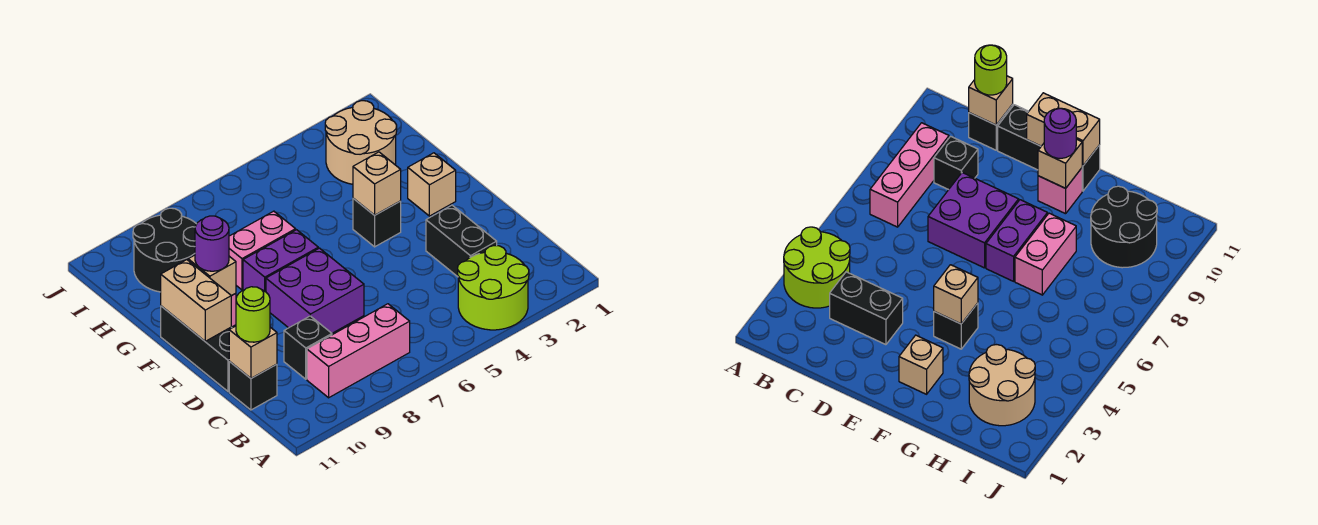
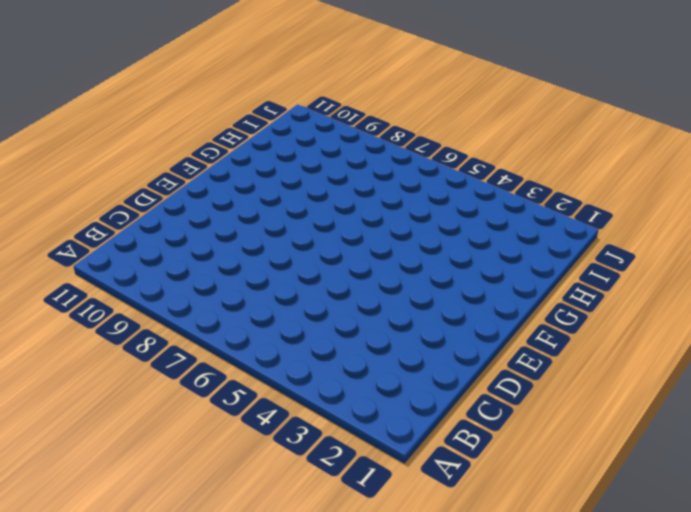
none -> lime 2x2 round brick [458,246,529,330]
none -> pink 1x3 brick [307,304,410,398]
none -> black 1x2 brick [426,205,497,277]

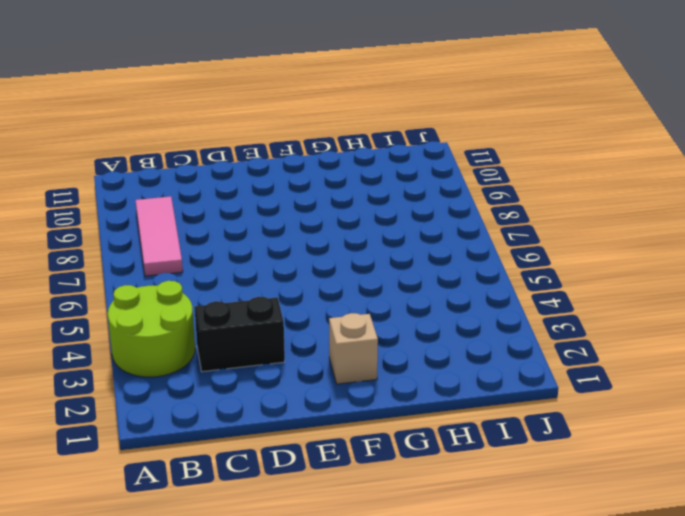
pink 1x3 tile [135,196,183,276] -> pink 1x3 brick [307,304,410,398]
none -> black 1x1 brick [284,316,332,379]
none -> black 1x1 brick [229,362,277,410]
none -> purple 2x2 brick [266,248,364,333]

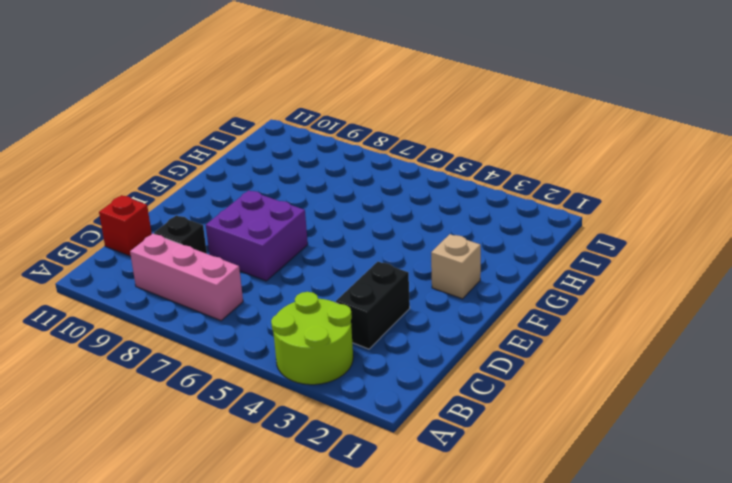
red 1x1 brick [99,195,152,256] -> black 1x1 brick [229,362,277,410]
none -> black 1x3 brick [161,306,232,391]
none -> black 1x1 brick [353,198,401,247]
none -> purple 1x2 brick [243,230,318,292]

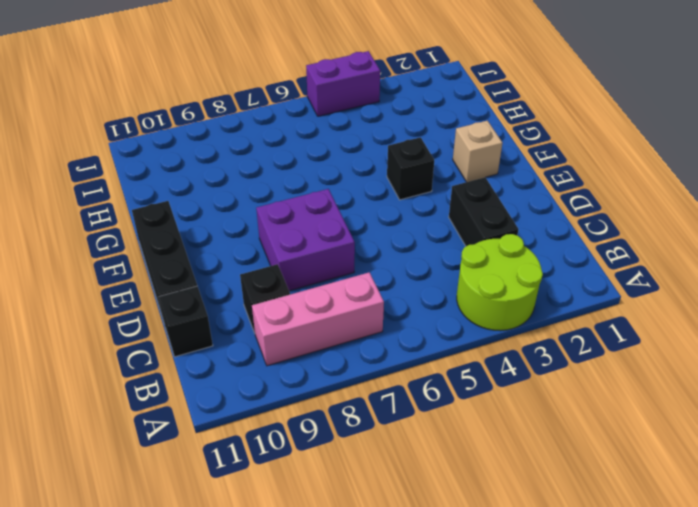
purple 1x2 brick [306,51,380,116] -> purple 1x2 brick moved to [243,230,318,292]
none -> pink 1x1 brick [1038,168,1082,214]
none -> pink 1x2 brick [229,211,296,290]
none -> tan 2x2 round brick [325,101,397,184]

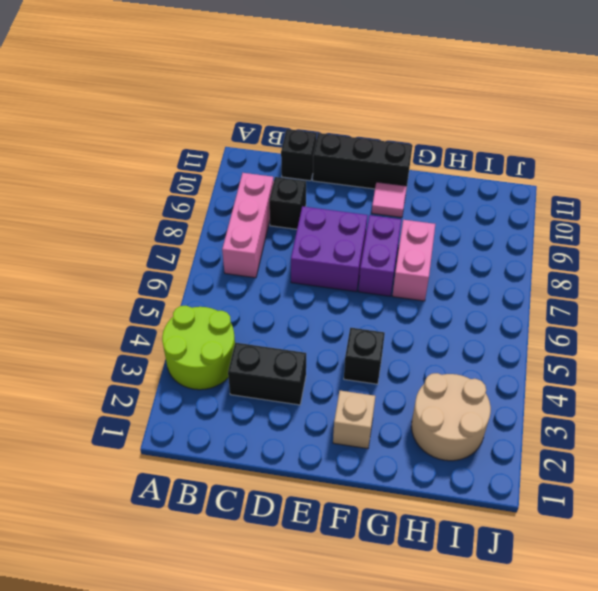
pink 1x1 tile [372,182,407,217] -> pink 1x1 brick [1038,168,1082,214]
none -> black 2x2 round brick [133,208,196,292]
none -> tan 1x1 brick [229,326,277,378]
none -> tan 1x2 brick [161,260,231,341]

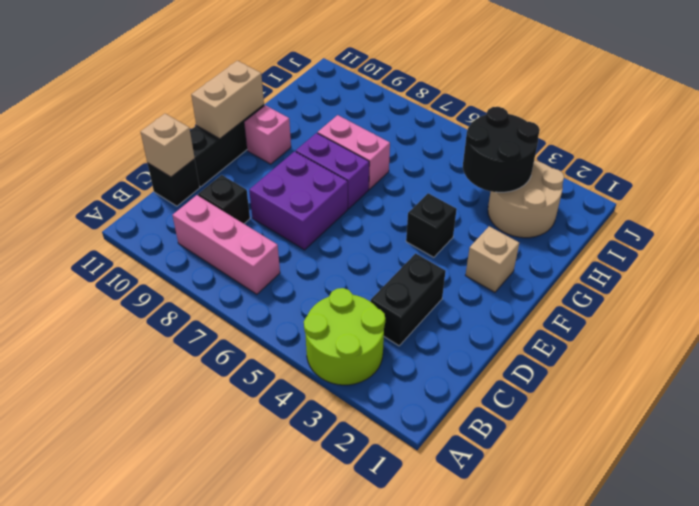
black 2x2 round brick [463,107,540,192] -> black 2x2 round brick moved to [133,208,196,292]
none -> tan 1x1 brick [353,152,401,215]
none -> tan 1x1 brick [188,255,236,296]
none -> lime 1x1 round brick [236,287,270,342]

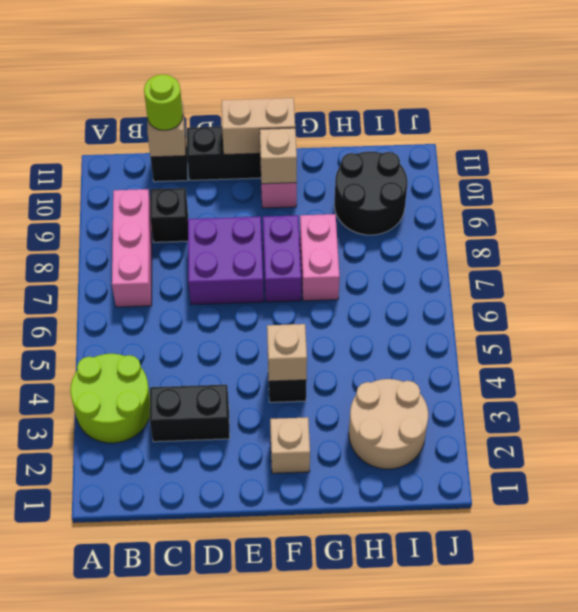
none -> purple 1x1 round brick [195,216,229,271]

